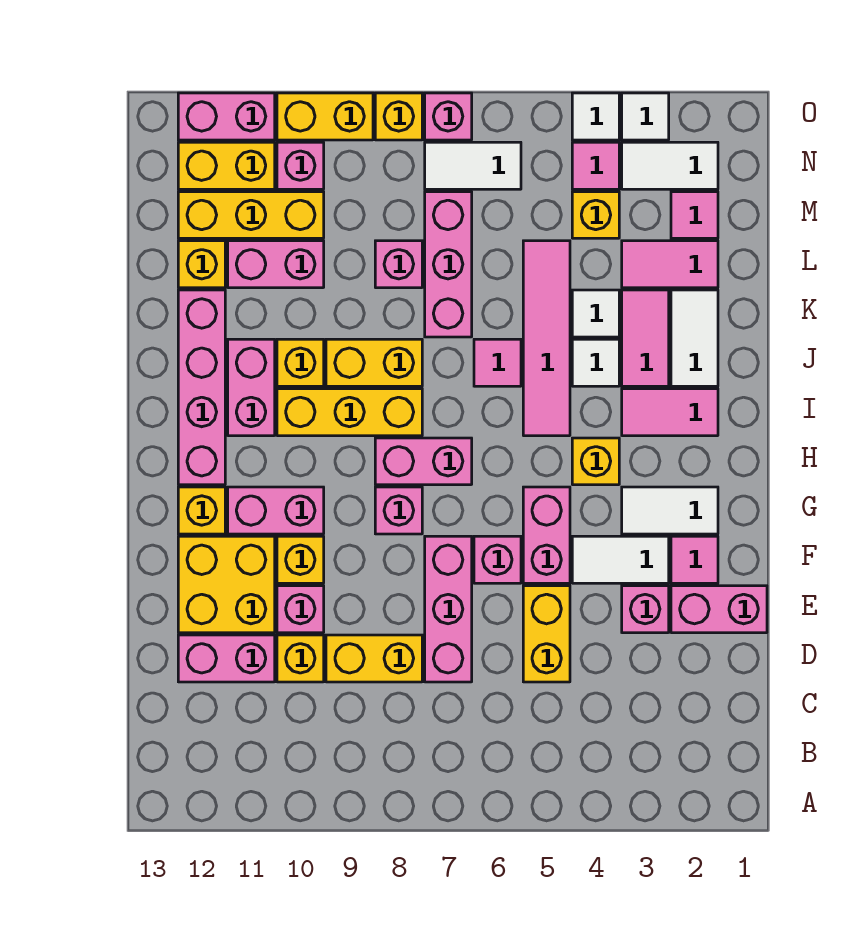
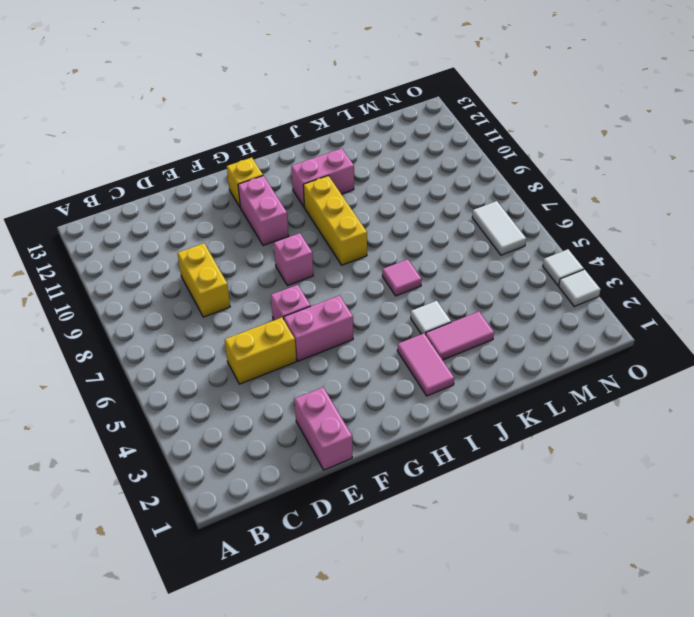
none -> pink 1x3 brick [425,536,472,682]
none -> yellow 1x1 brick [277,635,324,682]
none -> pink 1x2 brick [178,635,275,682]
none -> pink 1x1 brick [622,586,669,633]

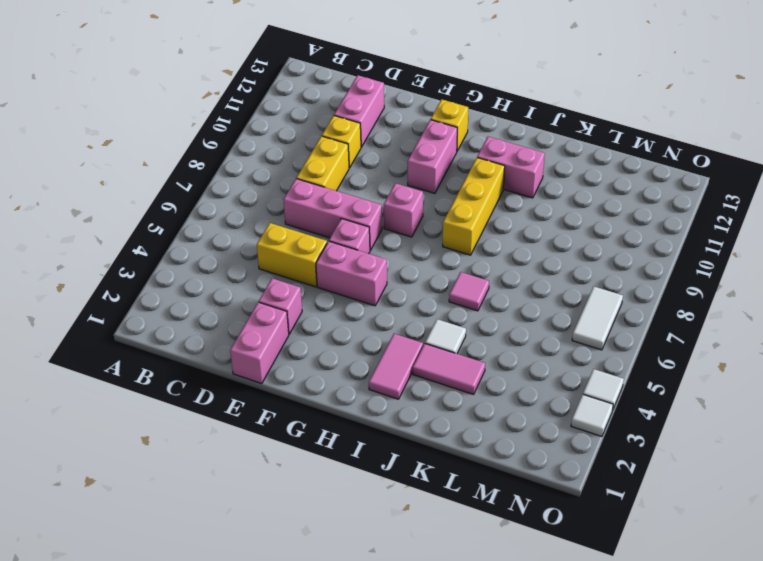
none -> pink 1x1 brick [277,586,324,633]
none -> yellow 2x2 brick [178,536,275,633]
none -> pink 1x1 tile [671,536,718,583]
none -> white 1x2 tile [572,536,669,583]

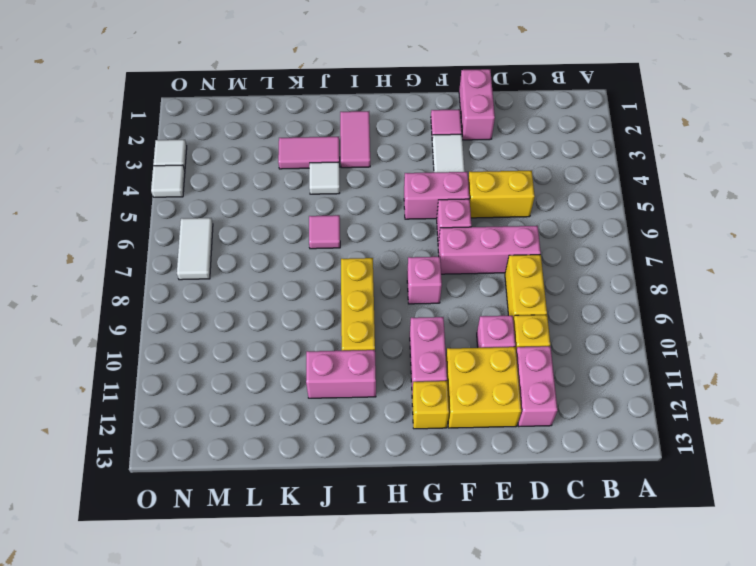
none -> pink 1x1 brick [622,586,669,633]
none -> yellow 1x1 brick [277,536,324,583]
none -> white 1x2 tile [622,487,718,534]
none -> yellow 1x1 brick [572,438,619,485]

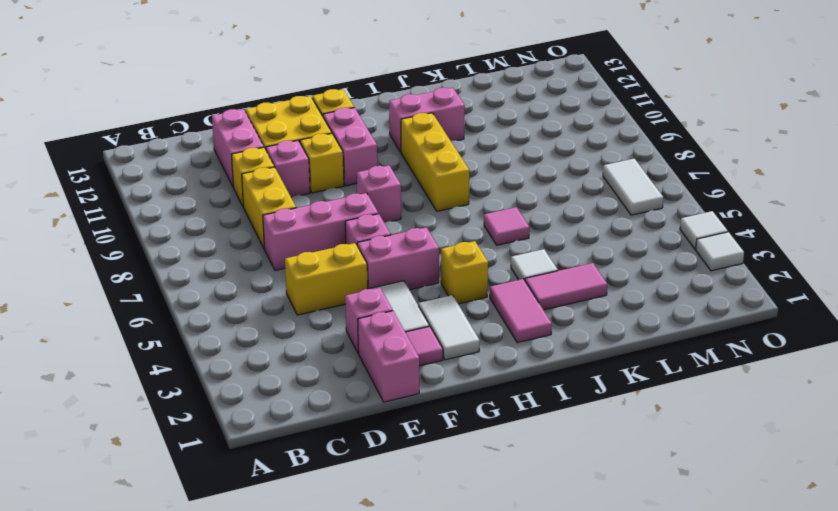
none -> pink 1x2 brick [375,438,472,485]
none -> pink 1x4 brick [178,290,225,485]
none -> pink 1x4 tile [523,241,570,436]
none -> white 1x2 tile [671,290,718,386]

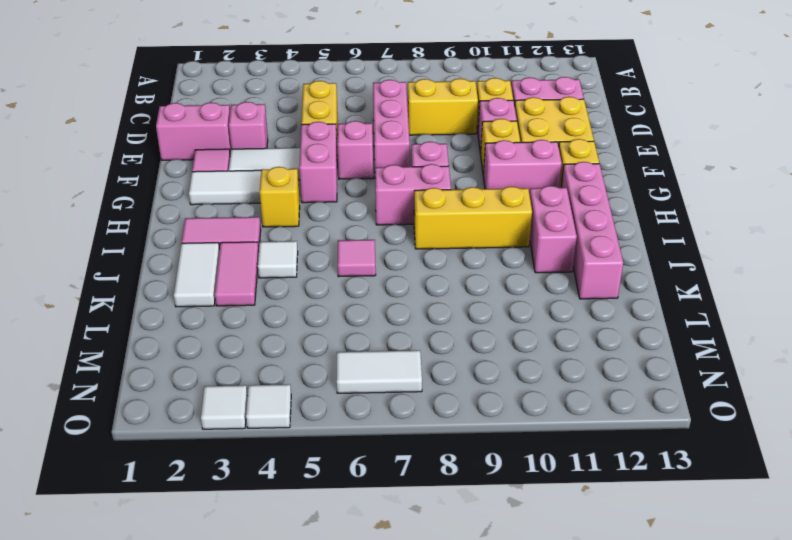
none -> pink 1x4 tile [523,241,570,436]
none -> yellow 1x2 brick [326,339,422,386]
none -> yellow 1x1 brick [277,339,324,386]
none -> white 1x1 tile [572,290,619,337]

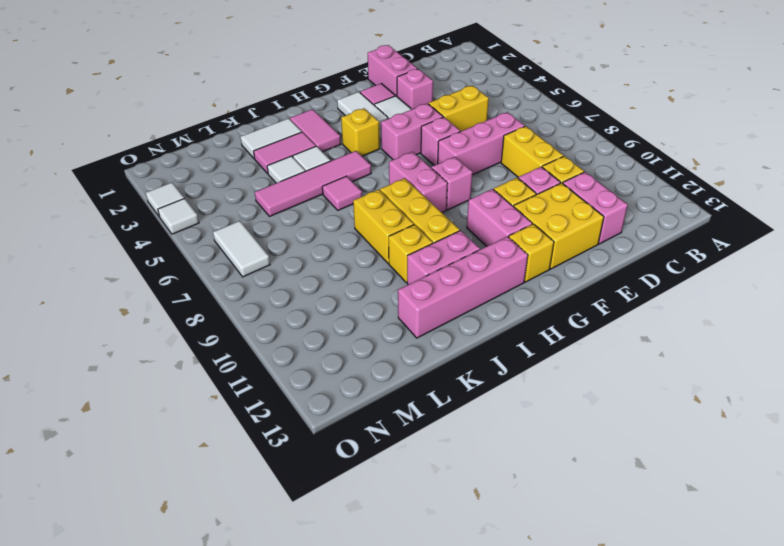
none -> pink 1x3 brick [425,192,472,337]
none -> pink 1x2 tile [622,241,718,288]
none -> pink 1x1 brick [375,241,422,288]
none -> pink 1x2 brick [228,241,324,288]

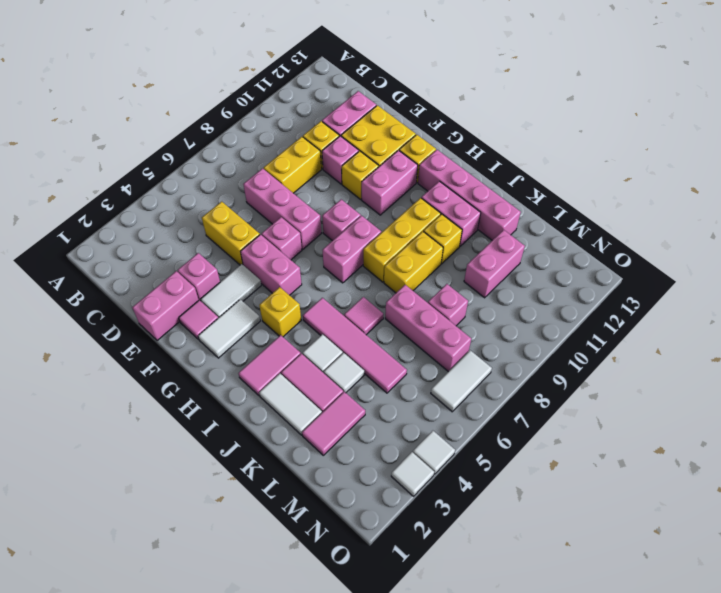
none -> yellow 1x1 brick [178,241,225,288]
none -> pink 1x1 tile [671,192,718,238]
none -> yellow 1x1 brick [572,192,619,238]
none -> yellow 1x3 brick [178,192,324,238]

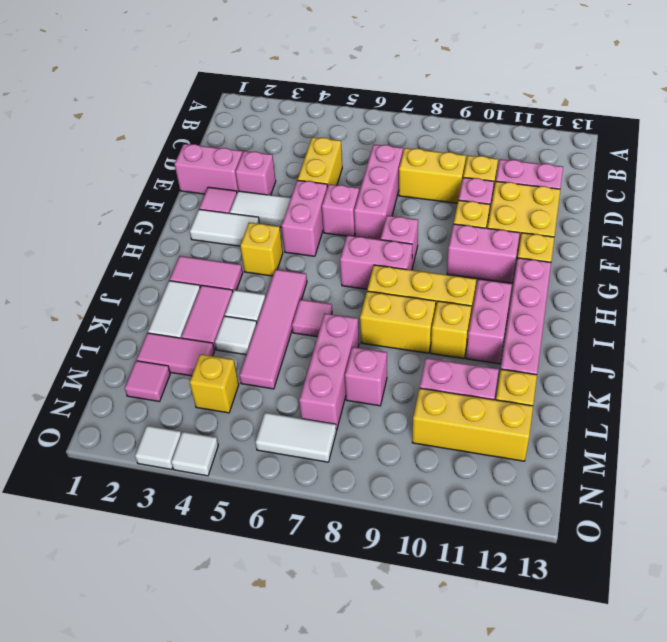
none -> white 1x2 tile [622,142,718,189]
none -> pink 1x1 tile [572,142,619,189]
none -> pink 1x1 brick [277,142,324,189]
none -> yellow 1x2 brick [178,142,275,189]

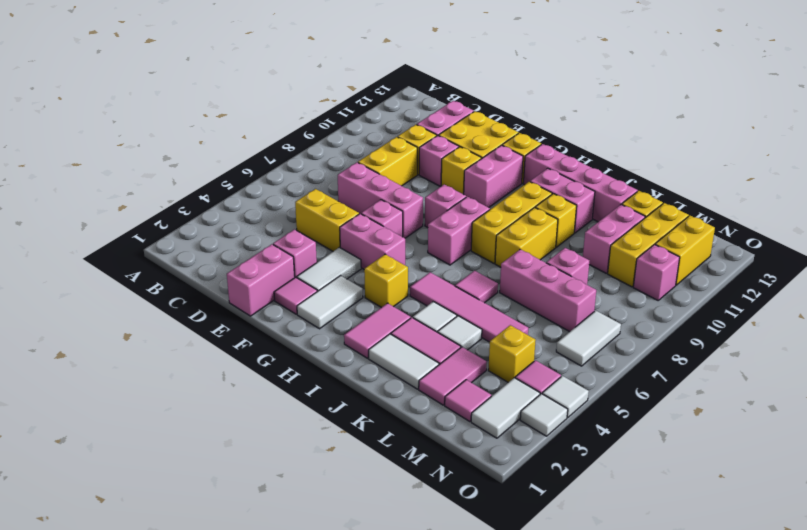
none -> pink 1x1 brick [425,93,472,140]
none -> yellow 1x1 brick [375,93,422,140]
none -> yellow 1x2 brick [277,93,373,140]
none -> pink 1x2 brick [178,93,275,140]

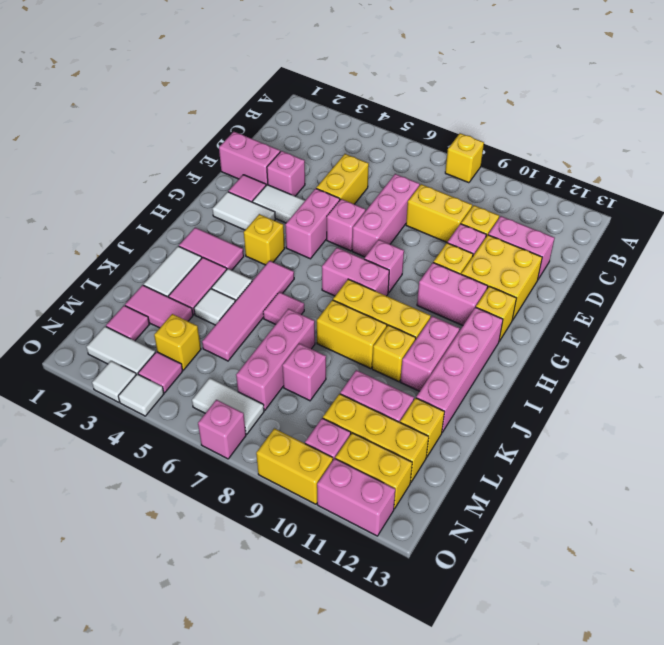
yellow 1x1 brick [445,133,484,183] -> yellow 1x1 brick moved to [375,93,422,140]

